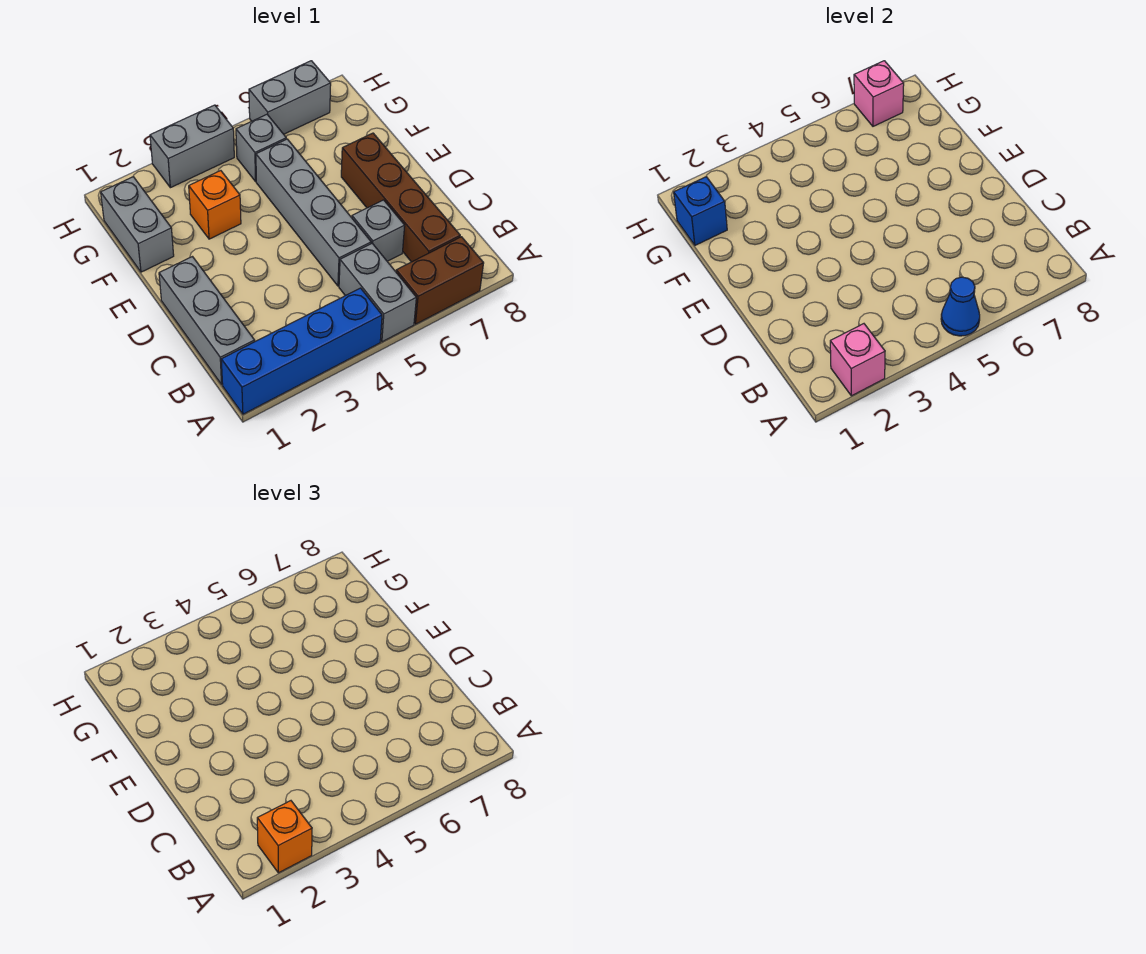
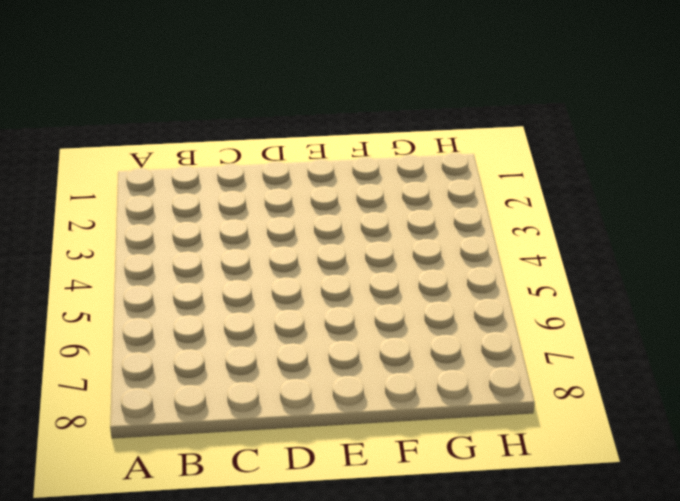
none -> blue 1x4 brick [221,288,382,414]
none -> grey 1x2 brick [339,243,416,342]
none -> brown 1x2 brick [396,237,484,324]

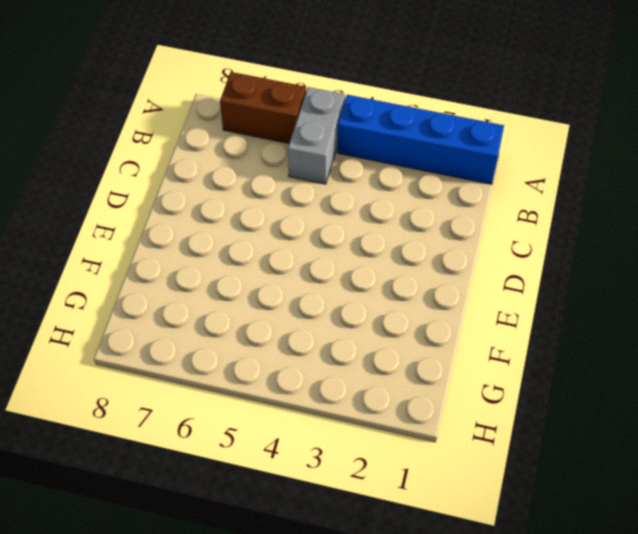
none -> grey 1x3 brick [159,257,255,384]
none -> brown 1x4 brick [341,133,460,262]
none -> grey 1x4 brick [256,139,371,286]

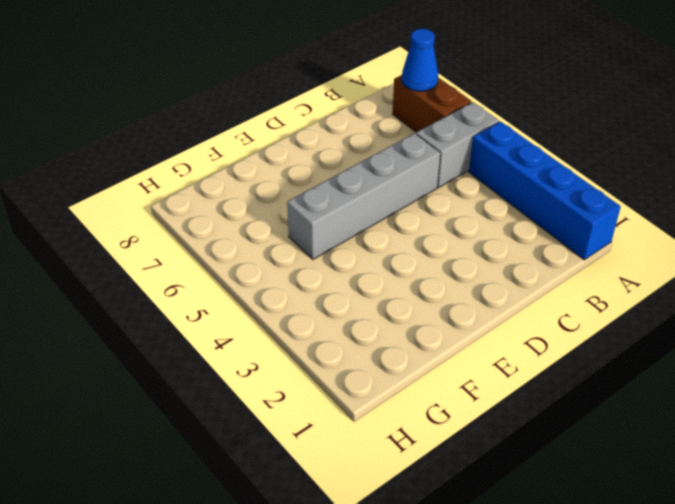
blue 1x1 cone [402,29,438,91] -> blue 1x1 cone moved to [941,277,980,336]
none -> grey 1x3 brick [159,257,255,384]
none -> brown 1x4 brick [341,133,460,262]
none -> grey 1x1 brick [352,200,405,261]

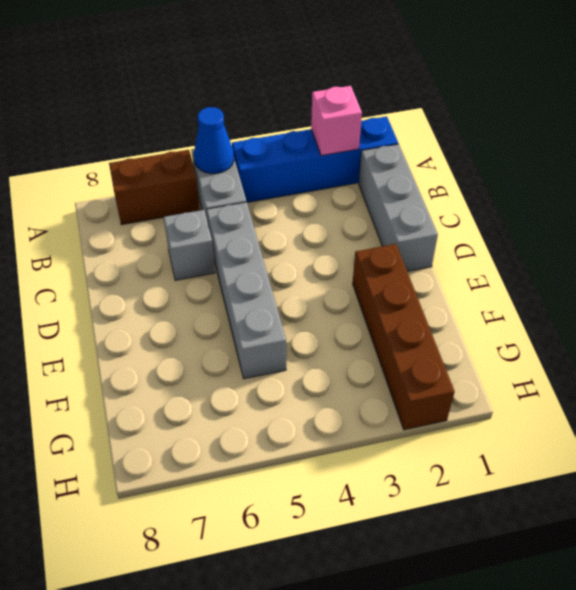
brown 1x4 brick [353,244,455,430] -> brown 1x4 brick moved to [341,133,460,262]
none -> grey 1x2 brick [101,177,174,272]
none -> orange 1x1 brick [189,171,241,239]
none -> grey 1x1 brick [236,114,286,181]

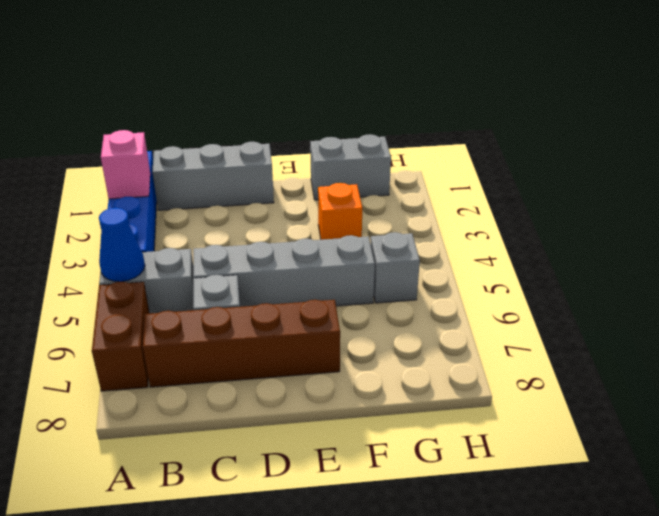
none -> grey 1x2 brick [150,105,234,188]
none -> grey 1x2 brick [249,61,331,134]
none -> blue 1x1 brick [674,177,727,245]

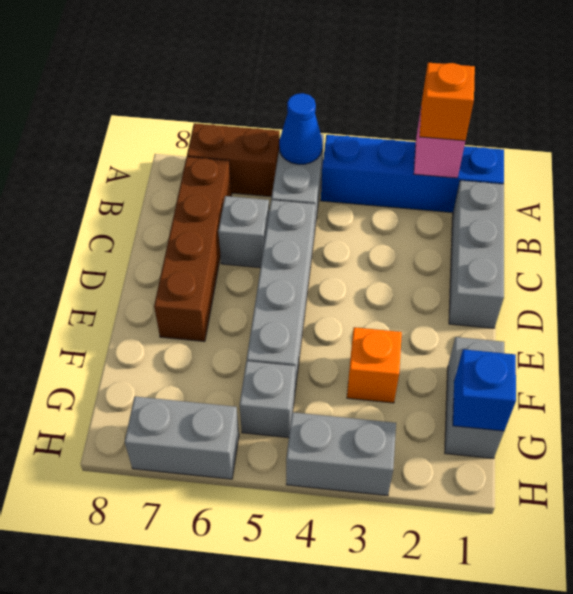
none -> pink 1x1 brick [854,61,904,126]

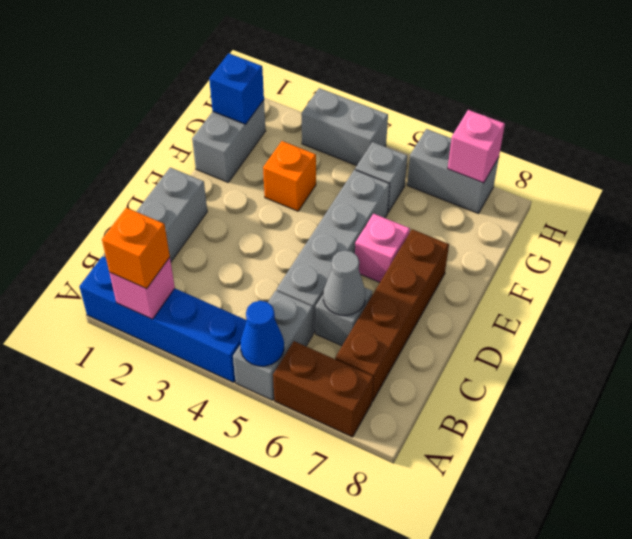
grey 1x1 cone [323,251,366,315] -> none
pink 1x1 brick [355,214,410,282] -> none

